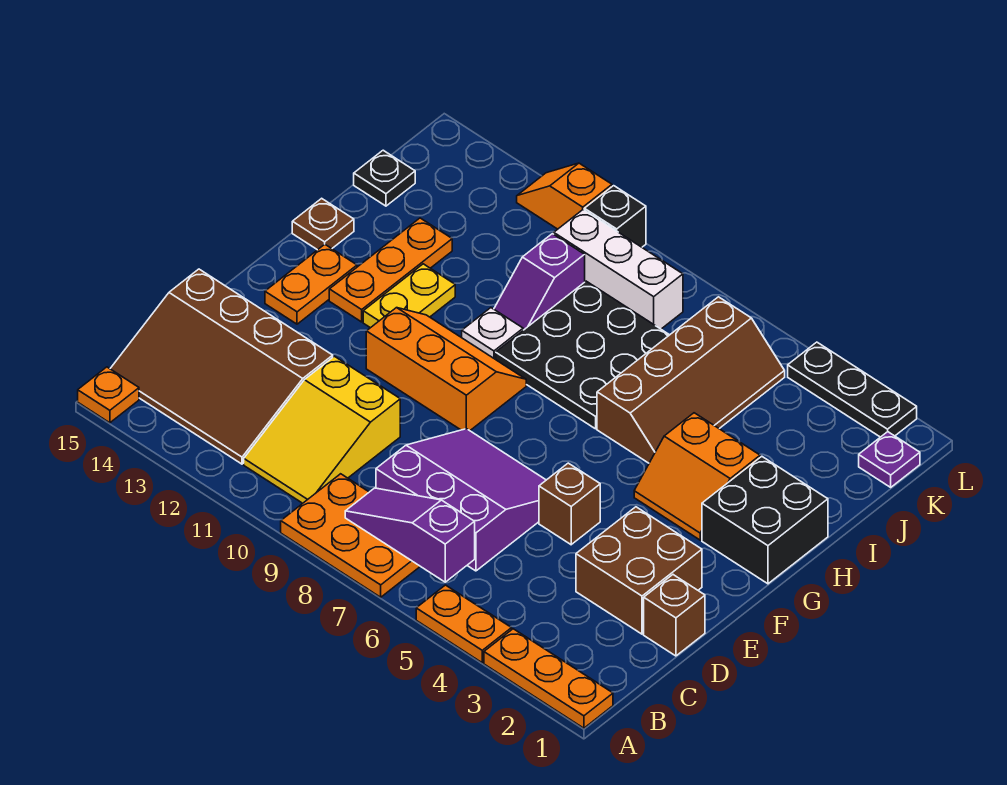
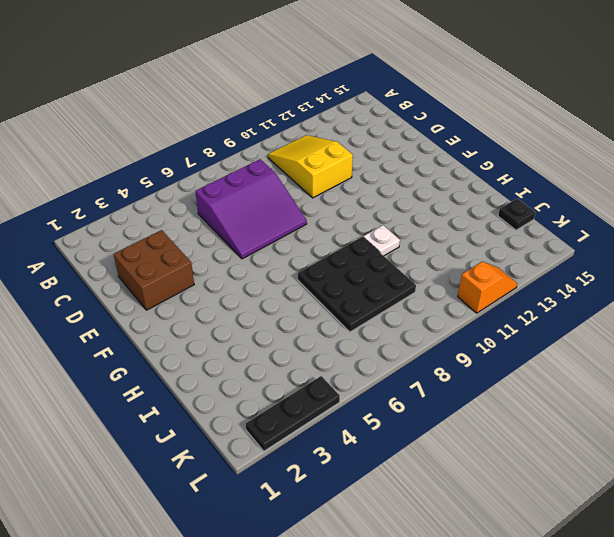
none -> orange 1x3 plate [484,629,613,728]
none -> orange 1x2 plate [416,585,512,663]
none -> orange 2x3 plate [281,474,420,597]

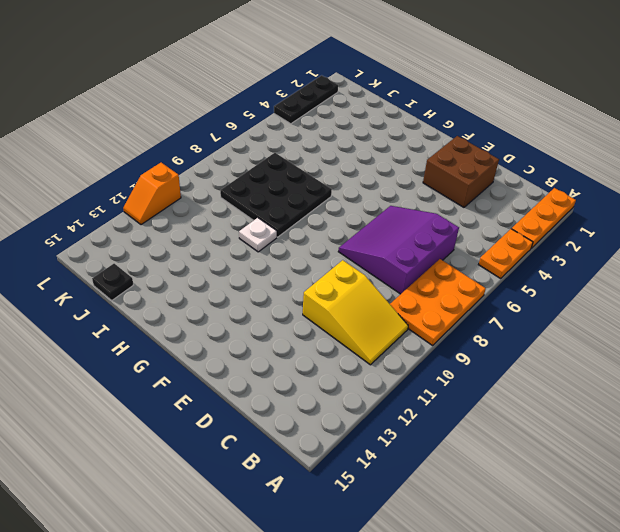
none -> orange 1x1 plate [78,367,139,423]
none -> brown 3x4 slope [110,269,333,464]
none -> brown 1x1 brick [644,575,705,656]

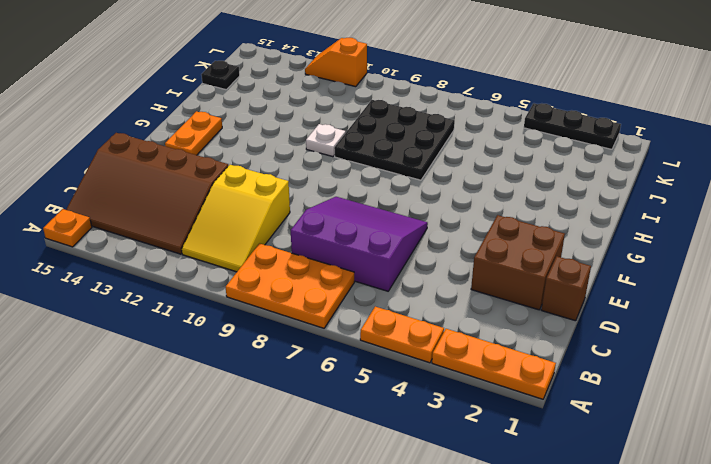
none -> brown 1x1 brick [539,463,600,545]
none -> orange 2x3 slope [366,308,526,431]
none -> black 2x2 brick [702,456,828,584]

